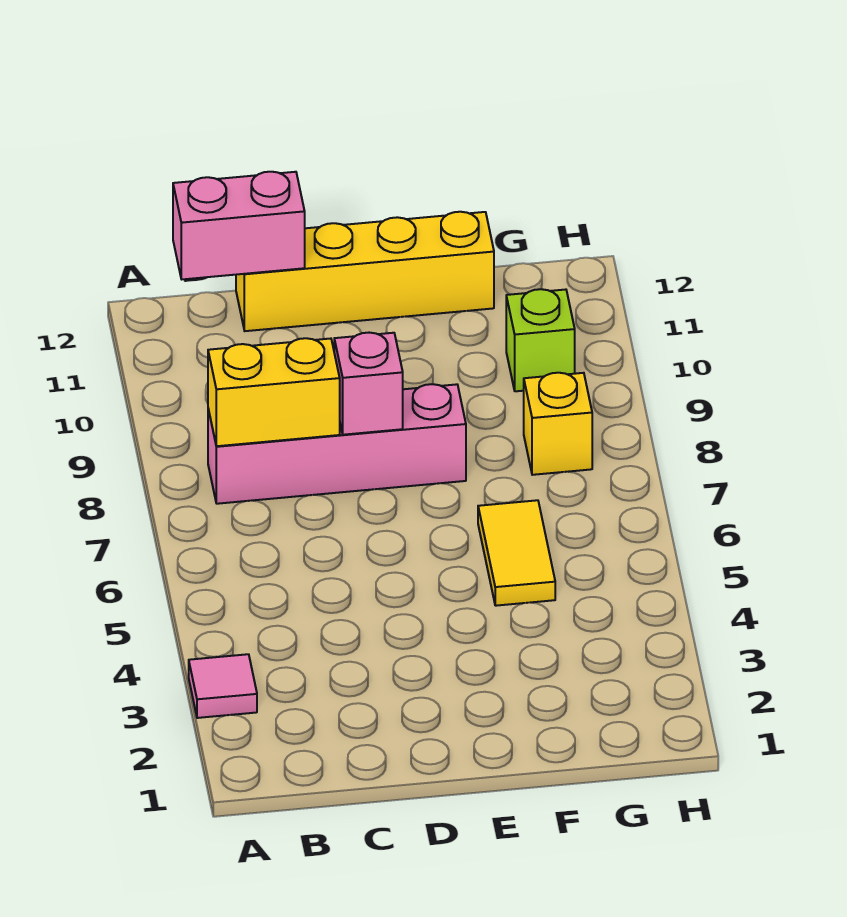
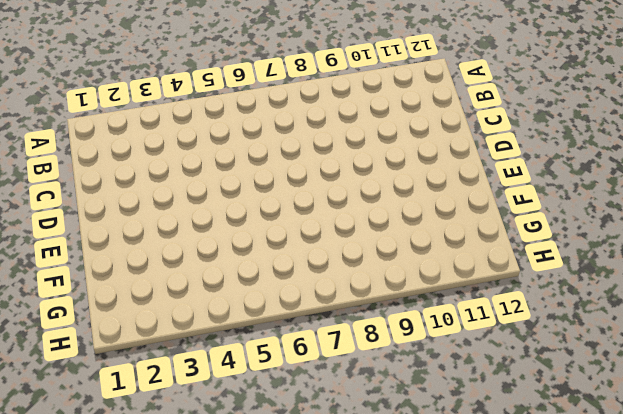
none -> pink 1x1 tile [189,654,257,718]
none -> pink 1x4 brick [208,384,466,504]

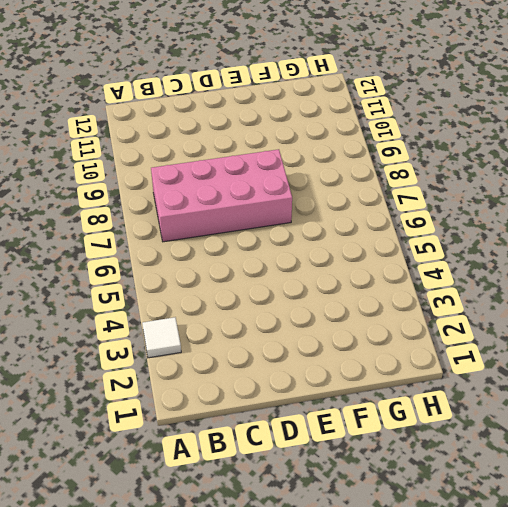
white 1x1 tile [142,317,181,358] -> pink 1x1 tile [189,654,257,718]
pink 2x4 brick [151,149,292,242] -> pink 1x4 brick [208,384,466,504]
none -> yellow 1x4 brick [236,212,494,331]
none -> yellow 1x2 tile [478,500,555,606]

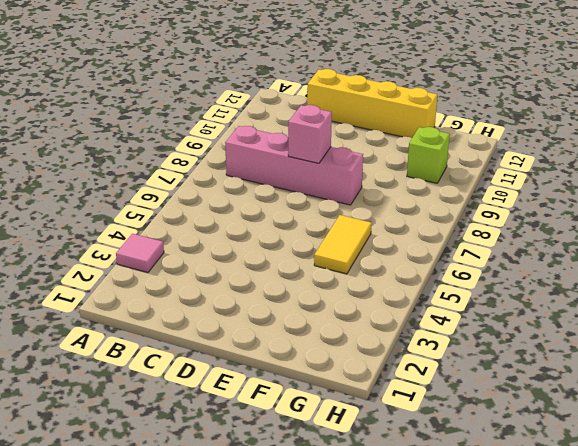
none -> yellow 1x1 brick [524,373,592,475]
none -> yellow 1x2 brick [208,338,340,446]

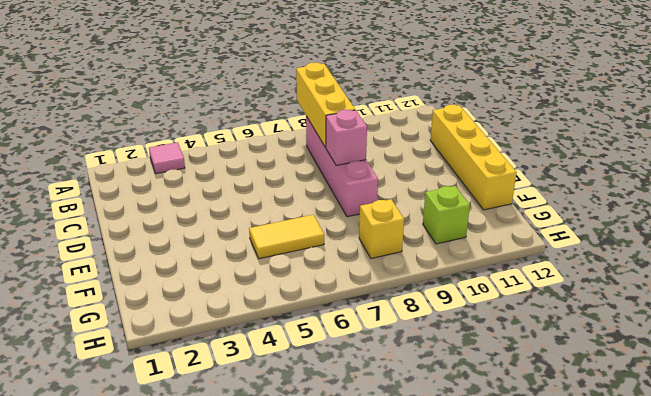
yellow 1x3 brick [296,62,355,148] -> yellow 1x2 brick [208,338,340,446]
none -> pink 1x2 brick [173,172,305,279]

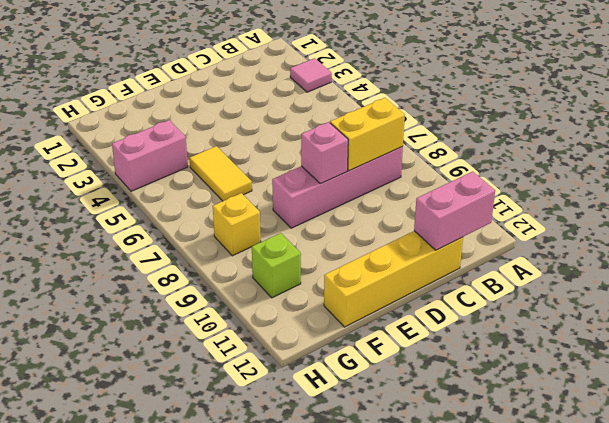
pink 1x2 brick [112,120,188,191] -> none

